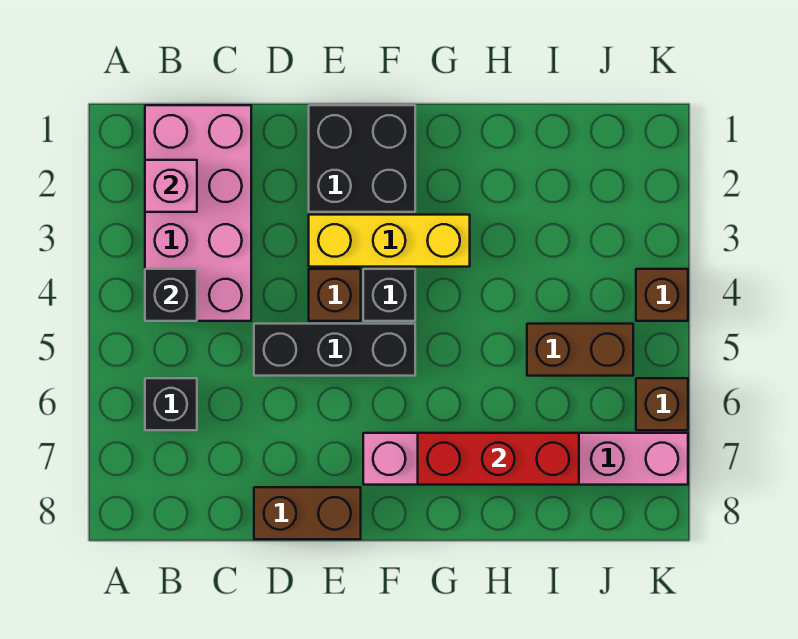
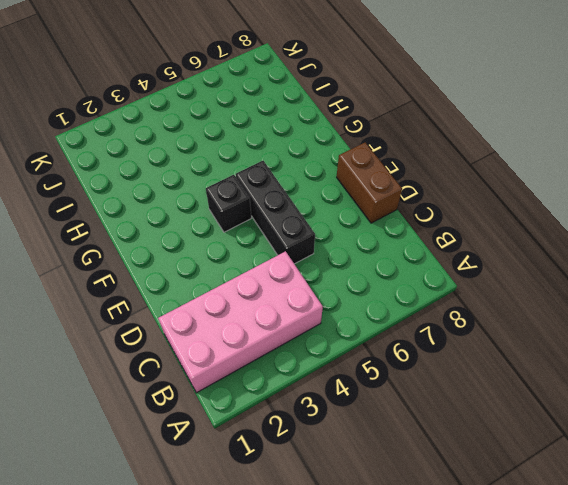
none -> black 1x1 brick [145,378,197,430]
none -> black 2x2 brick [309,105,415,212]
none -> yellow 1x3 brick [309,215,470,267]

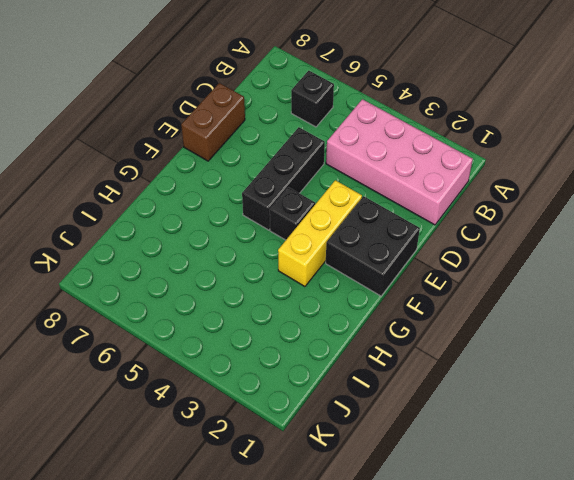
none -> brown 1x1 brick [309,269,361,321]
none -> pink 1x6 brick [363,433,688,485]
none -> brown 1x2 brick [527,324,633,376]

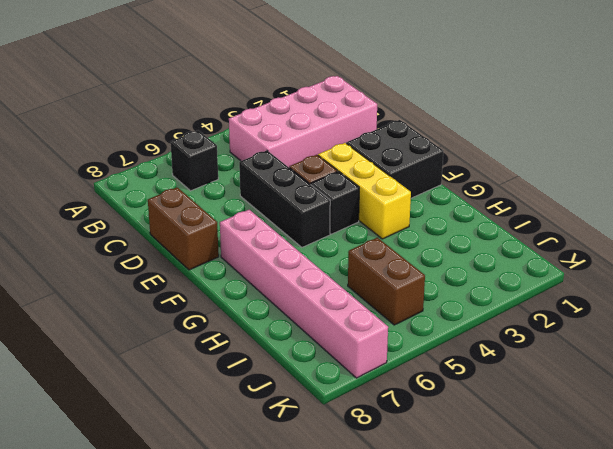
none -> brown 1x1 brick [636,269,688,321]
none -> brown 1x1 brick [636,378,688,430]
none -> pink 1x1 brick [145,160,197,212]

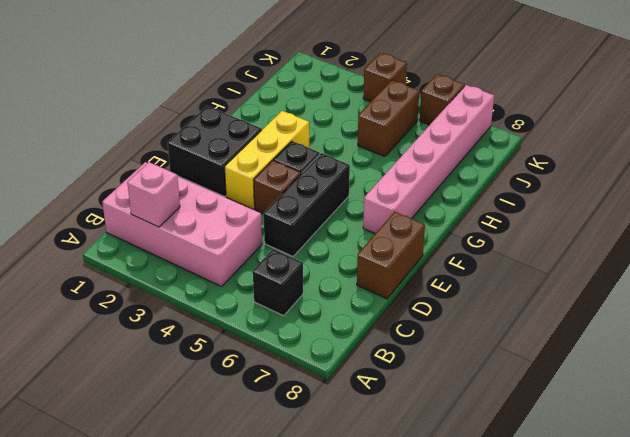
none -> black 1x1 brick [145,269,197,321]
none -> red 1x3 brick [418,433,579,485]

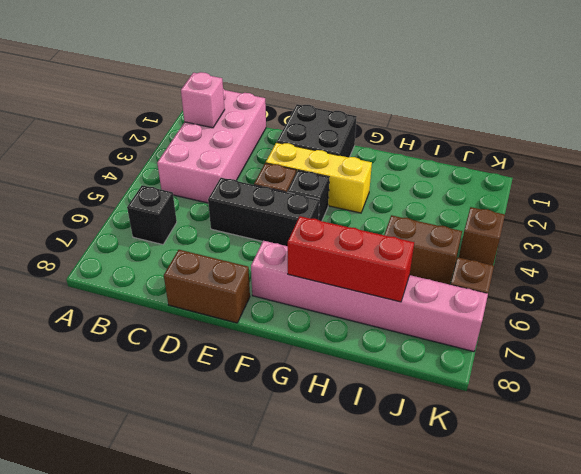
none -> black 1x1 brick [145,269,197,321]

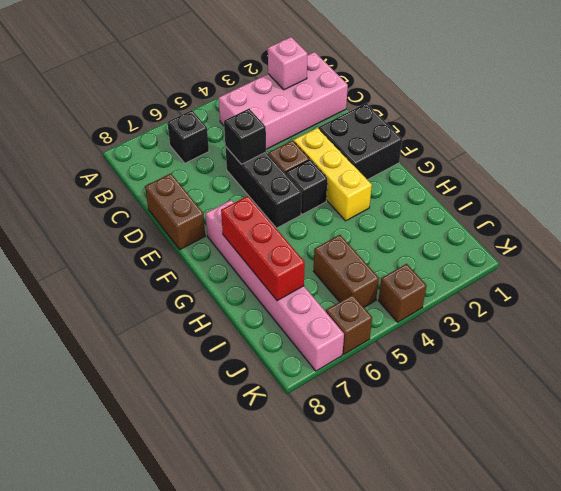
black 1x1 brick [224,109,266,164] -> black 1x1 brick moved to [145,269,197,321]

